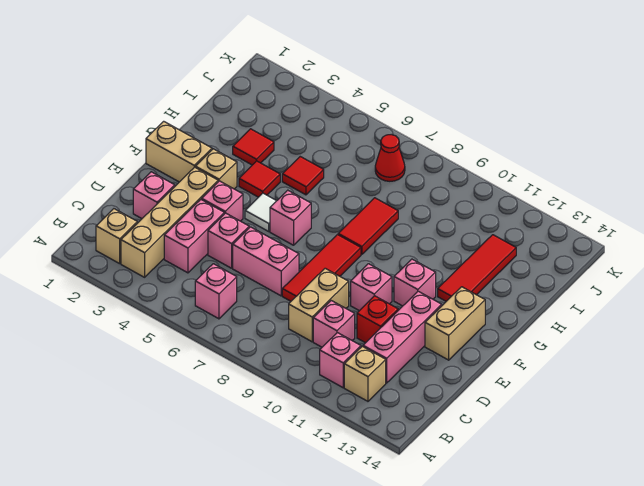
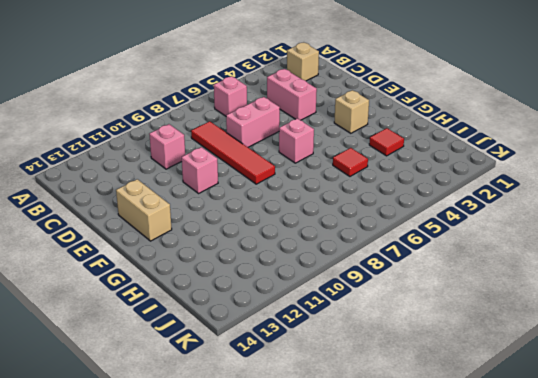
red 1x4 tile [191,121,275,184] -> red 1x3 tile [282,235,361,301]
none -> tan 1x4 brick [121,167,218,277]
none -> pink 1x1 brick [320,333,361,388]
none -> tan 1x1 brick [344,346,386,401]

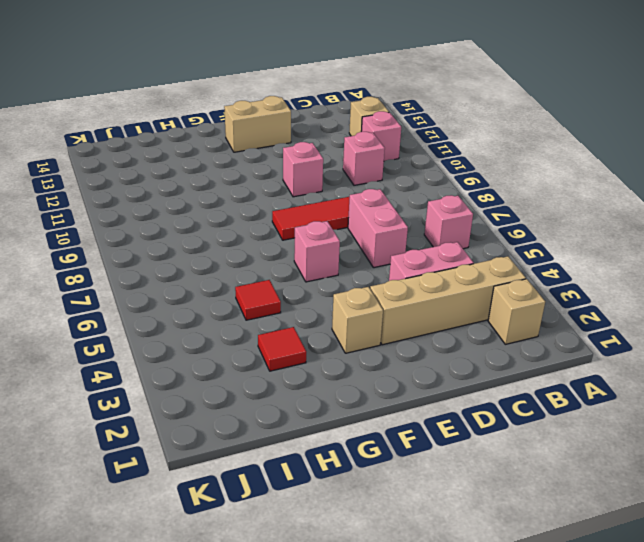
none -> tan 1x2 brick [289,268,349,342]
none -> pink 1x3 brick [363,291,442,383]
none -> pink 1x1 brick [133,172,175,219]

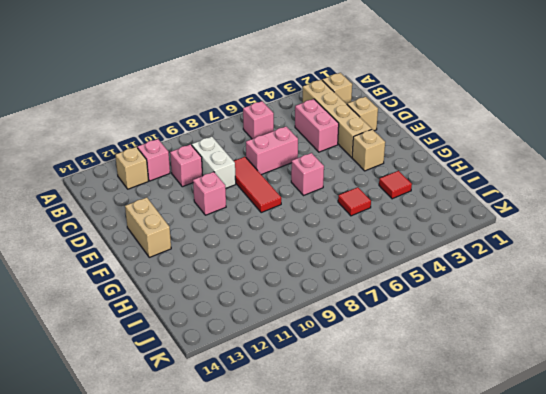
white 1x2 brick [192,137,236,188] -> tan 1x2 brick [289,268,349,342]
tan 1x1 brick [347,97,378,131] -> pink 1x1 brick [133,172,175,219]
none -> pink 1x3 brick [363,291,442,383]
none -> pink 1x1 brick [208,213,249,268]
none -> red 1x1 brick [357,296,398,343]

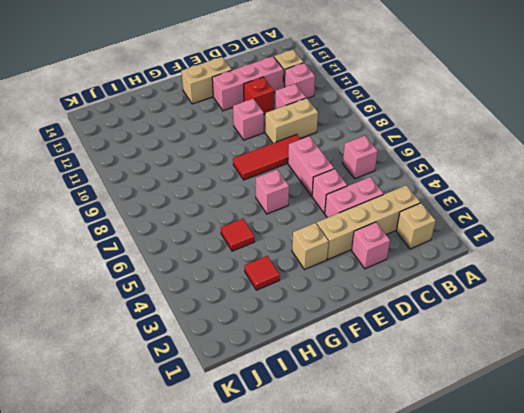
none -> pink 1x1 brick [202,181,243,221]
none -> tan 1x2 brick [146,121,212,182]
none -> white 1x1 tile [245,193,276,231]

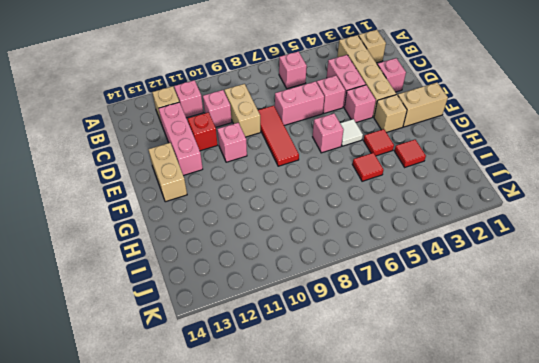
none -> pink 1x1 brick [394,259,436,306]
none -> red 1x2 tile [338,198,398,255]
none -> red 1x3 tile [438,235,516,301]

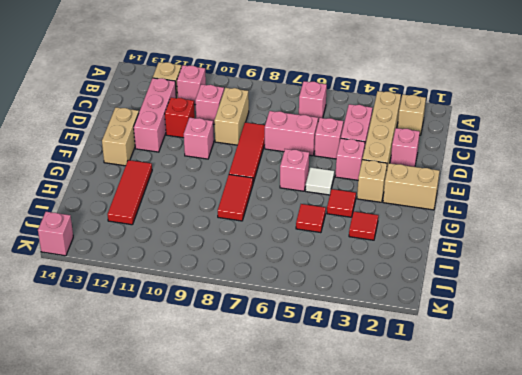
pink 1x1 brick [38,212,73,256] -> pink 1x1 brick moved to [394,259,436,306]
none -> red 1x1 cone [375,135,405,181]

